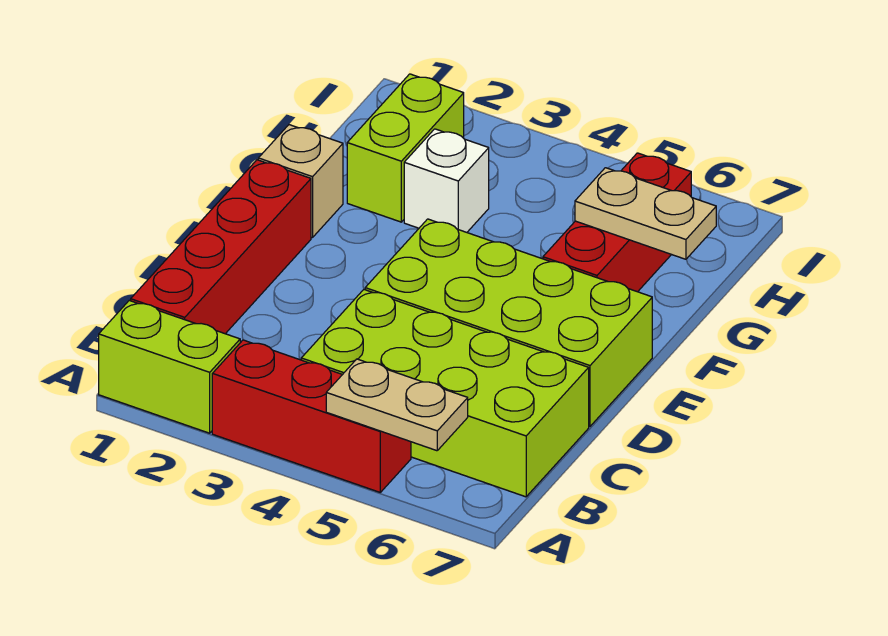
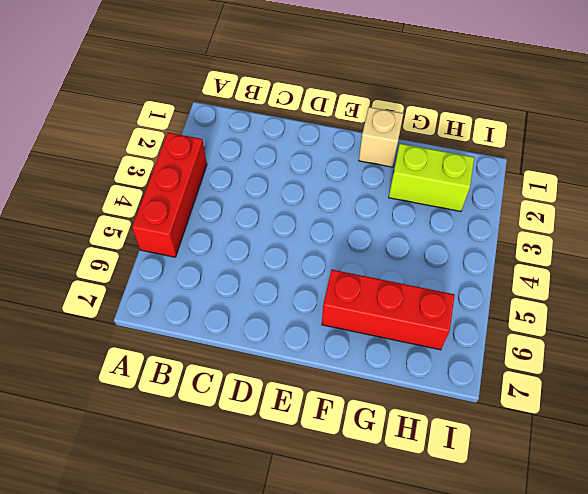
none -> lime 1x2 brick [99,301,240,433]
none -> red 1x4 brick [131,160,311,334]

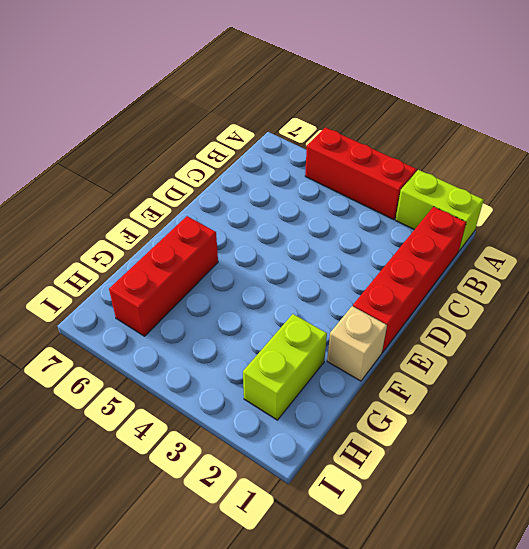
none -> lime 2x4 brick [301,290,589,497]
none -> lime 2x4 brick [365,219,652,426]

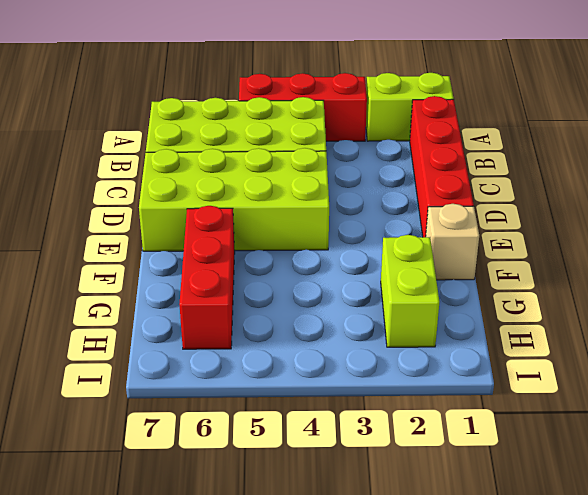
none -> white 1x1 brick [404,129,489,232]
none -> tan 1x2 plate [326,359,468,451]

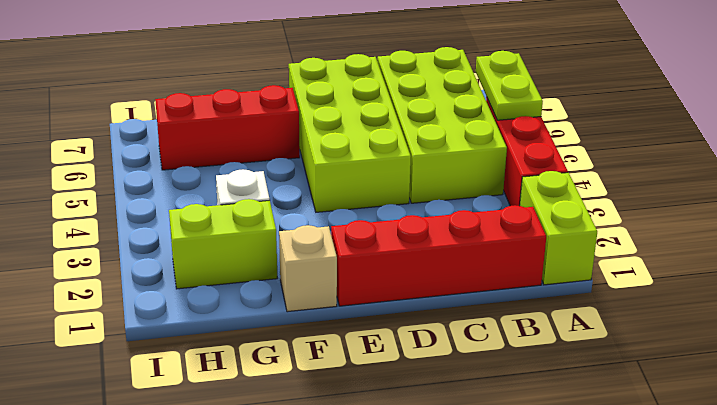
lime 1x2 plate [476,51,543,120] -> tan 1x2 plate [326,359,468,451]
none -> tan 1x2 plate [575,168,716,259]

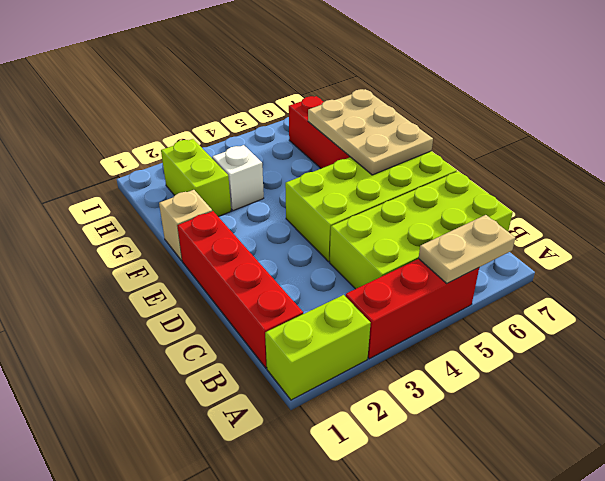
tan 2x3 plate [308,89,433,175] -> tan 1x2 plate [575,168,716,259]

